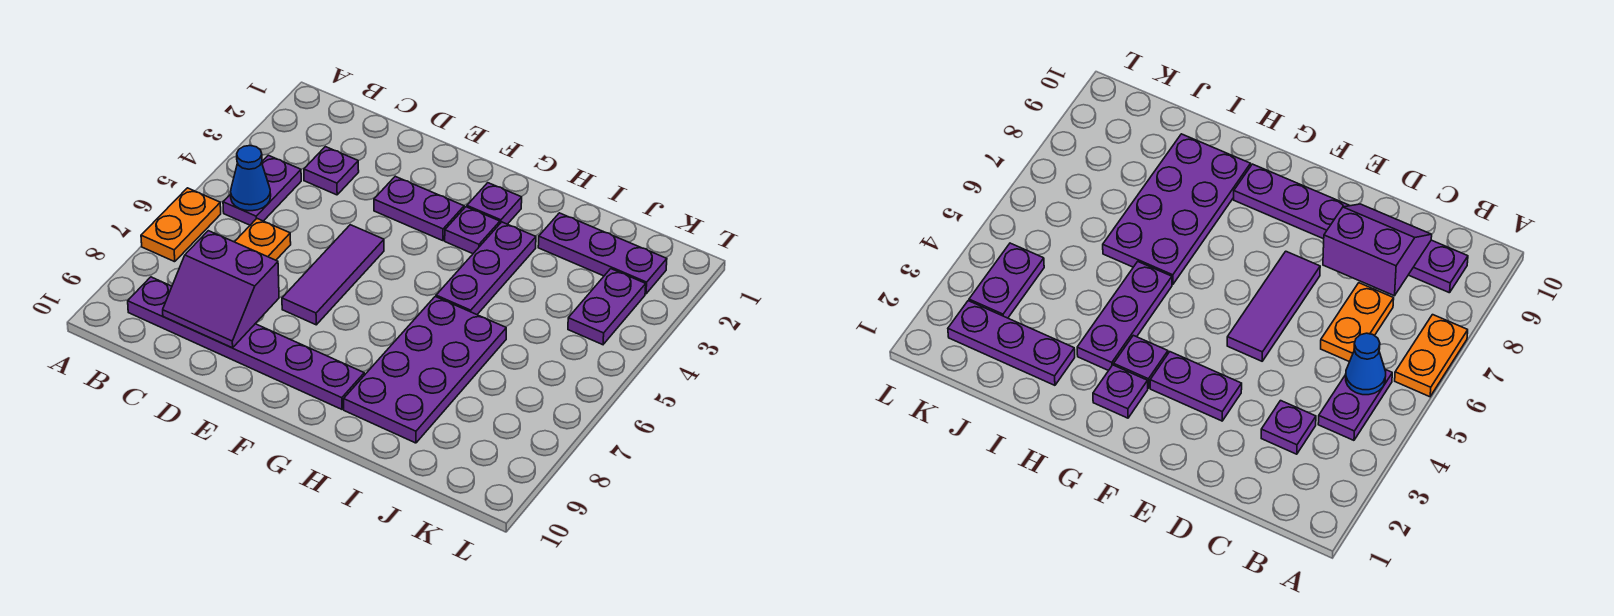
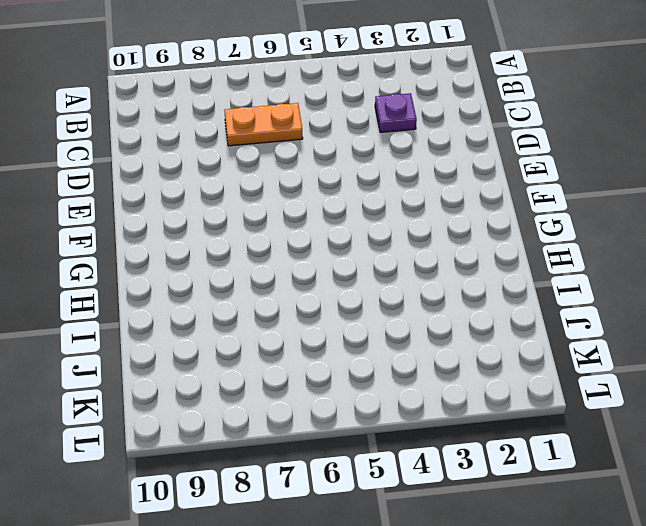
none -> orange 1x2 plate [141,188,221,262]
none -> purple 1x2 plate [223,155,301,225]
none -> purple 1x6 plate [128,277,364,409]

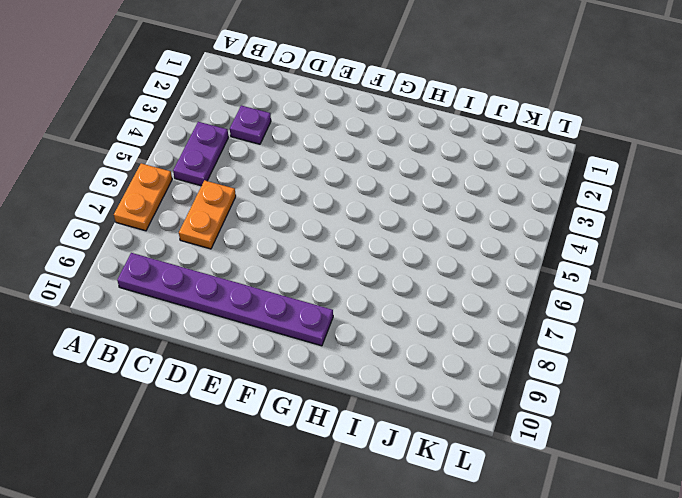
none -> purple 1x2 plate [374,176,464,241]
none -> purple 1x3 tile [282,225,384,325]
none -> purple 1x1 plate [467,183,522,224]

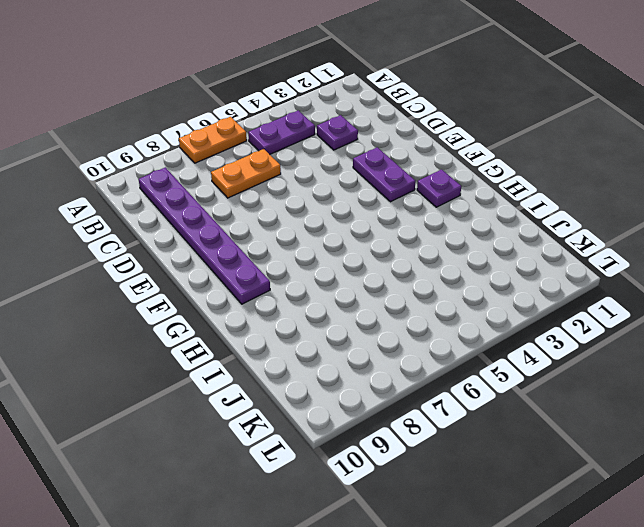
none -> purple 1x3 tile [282,225,384,325]
none -> purple 1x1 plate [445,207,500,254]
none -> purple 1x3 plate [436,222,536,315]

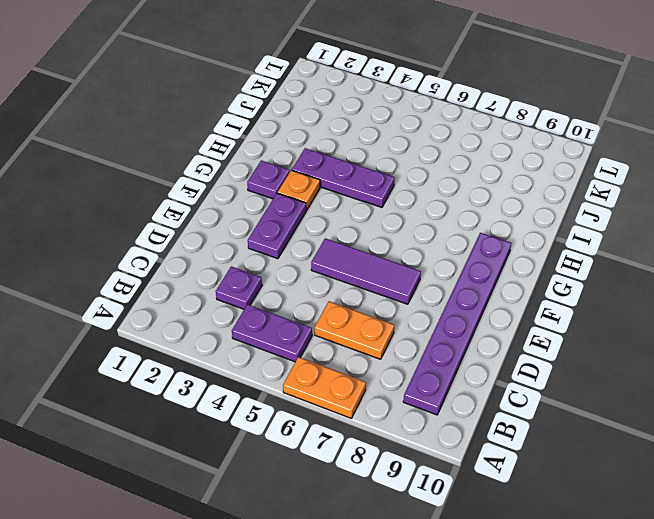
orange 1x1 plate [278,170,320,210] -> purple 1x1 plate [445,207,500,254]
none -> purple 2x4 plate [344,297,506,443]
none -> purple 1x3 plate [538,213,667,294]
none -> purple 1x2 plate [568,269,646,345]

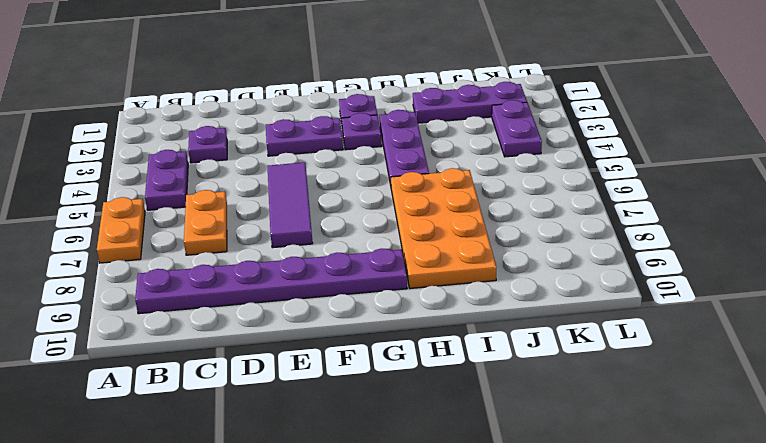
orange 2x4 plate [391,168,496,289] -> purple 2x4 plate [344,297,506,443]
none -> blue 1x1 cone [231,146,271,211]
none -> purple 2x2 slope [163,231,279,348]

